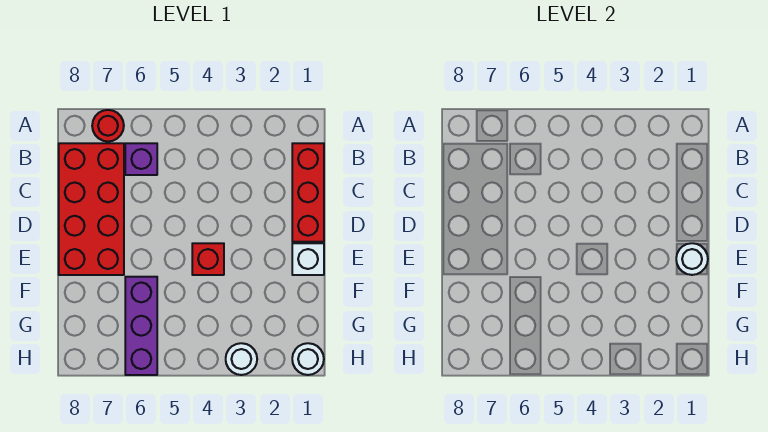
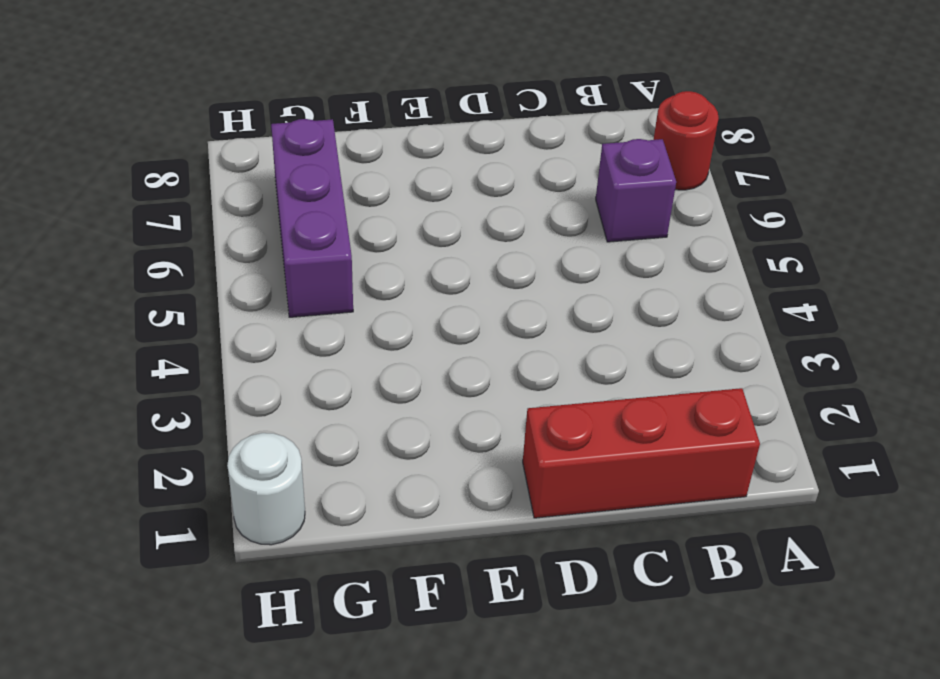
purple 1x3 brick [271,119,353,317] -> purple 1x3 brick turned to [125,277,157,375]
none -> red 2x4 brick [59,143,124,275]
none -> white 1x1 brick [292,243,324,275]

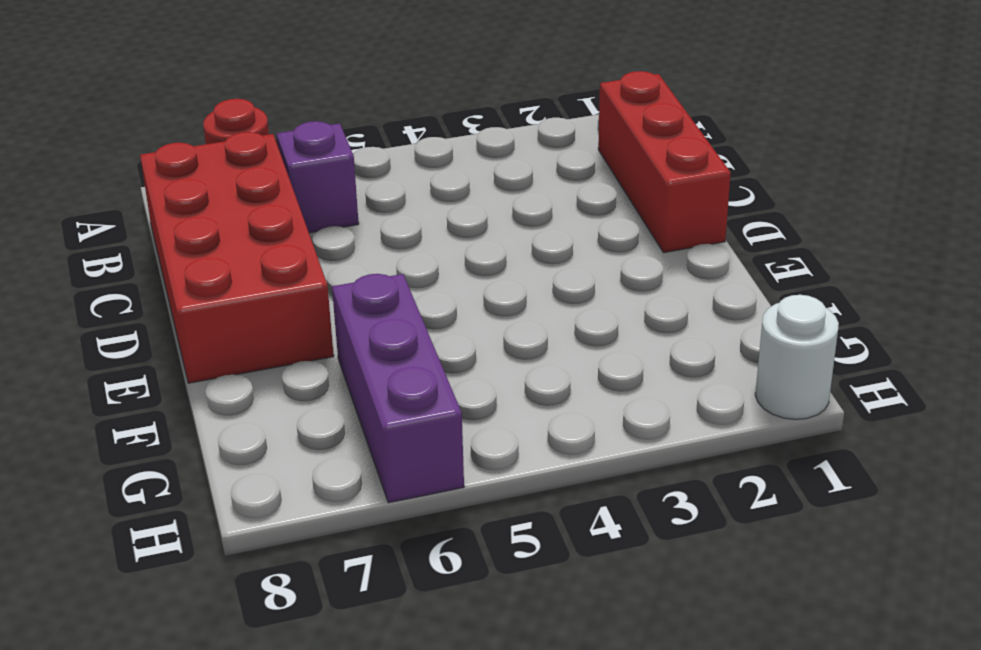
none -> white 1x1 brick [292,243,324,275]
none -> red 1x1 brick [192,243,224,275]

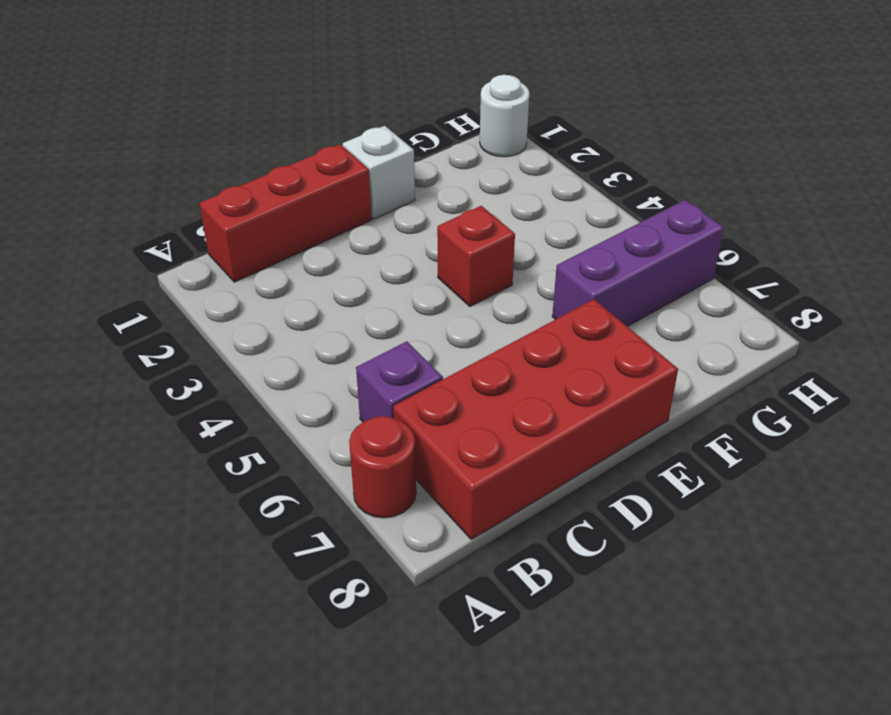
none -> white 1x1 round brick [226,343,257,375]
none -> white 1x1 round brick [676,243,708,275]

